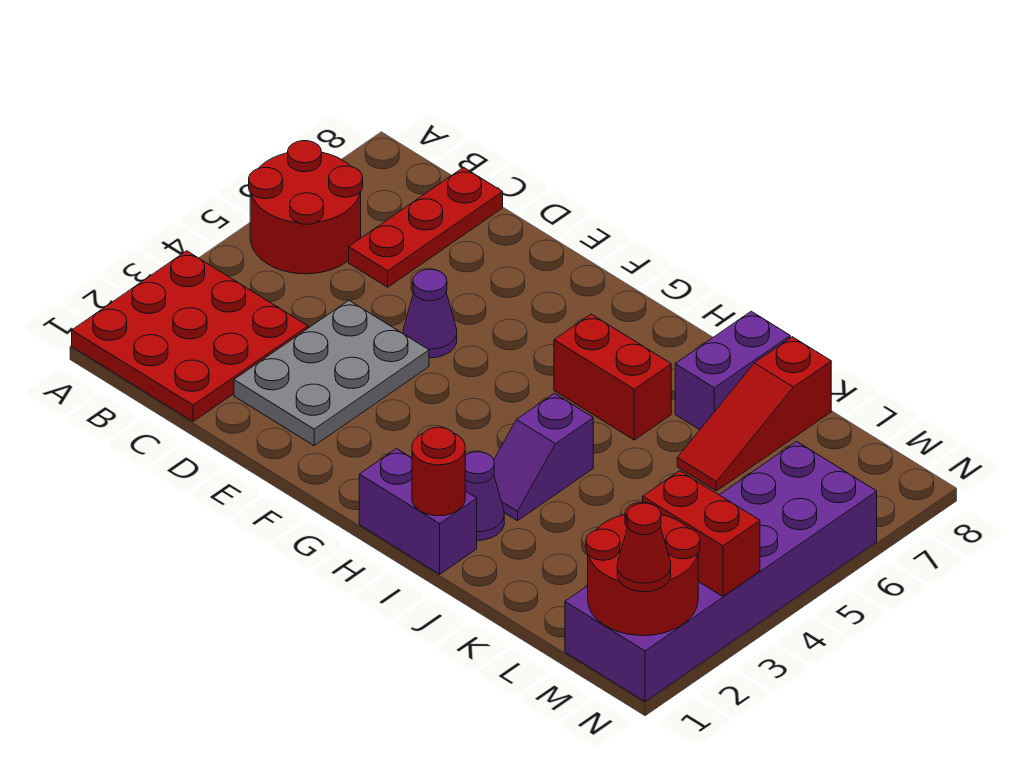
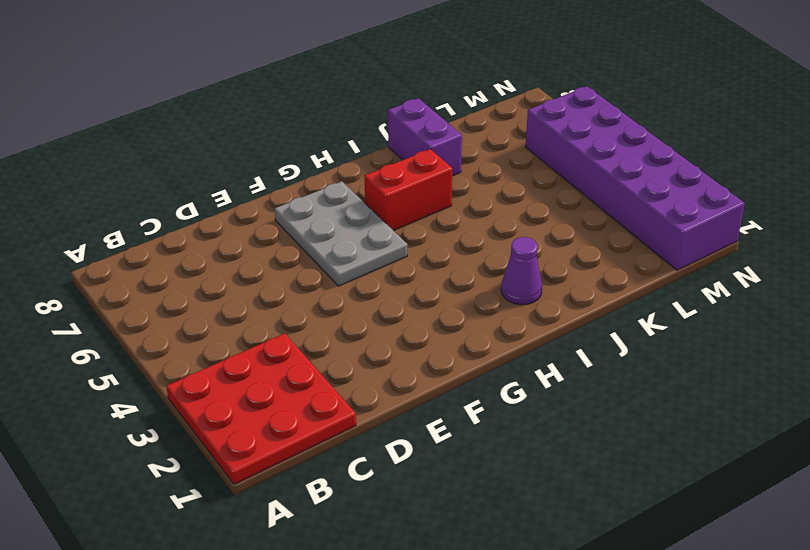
grey 2x3 plate [275,181,407,286] -> grey 2x3 plate moved to [234,300,429,446]
none -> red 2x2 round brick [249,141,363,274]
none -> red 1x3 plate [349,167,503,287]
none -> purple 1x1 cone [403,269,457,358]

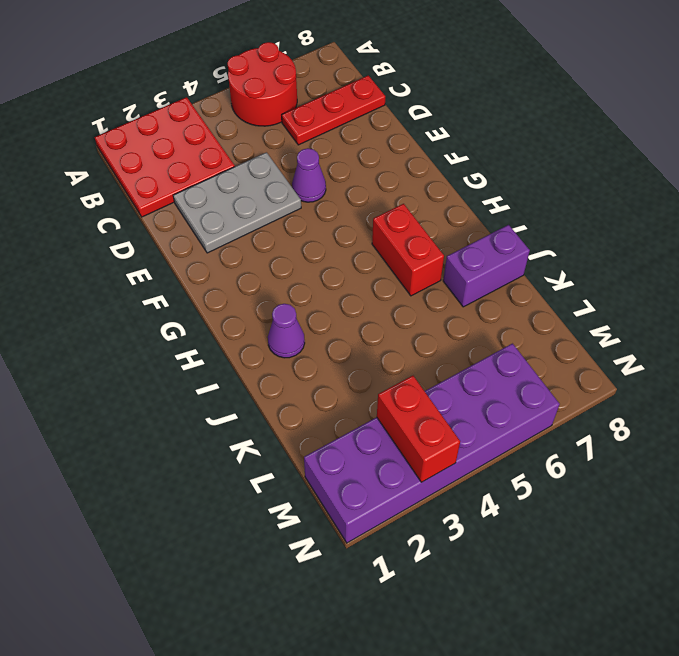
none -> purple 1x2 brick [359,449,477,574]
none -> purple 1x2 slope [494,393,593,521]
none -> red 1x3 slope [677,337,831,491]

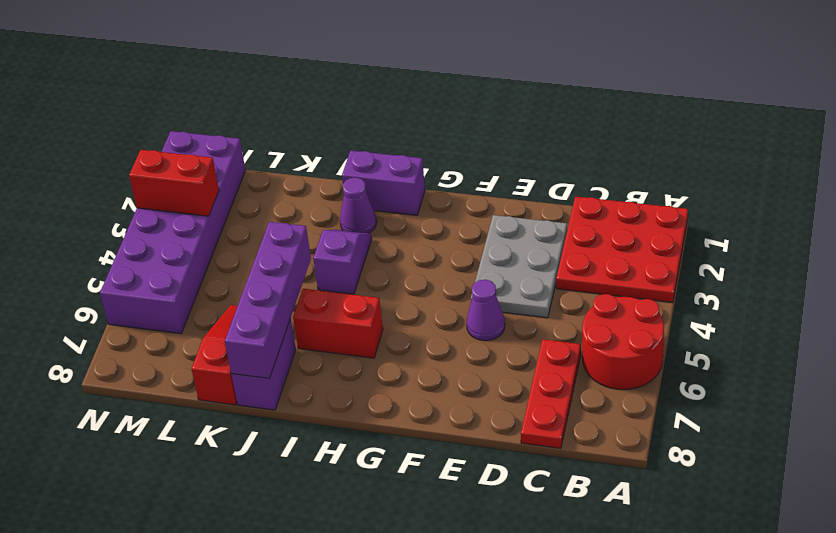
purple 1x4 brick [225,222,311,379] -> none
none -> red 1x1 round brick [412,427,465,516]
none -> red 2x2 round brick [586,502,700,636]
none -> red 1x1 cone [617,503,671,592]

